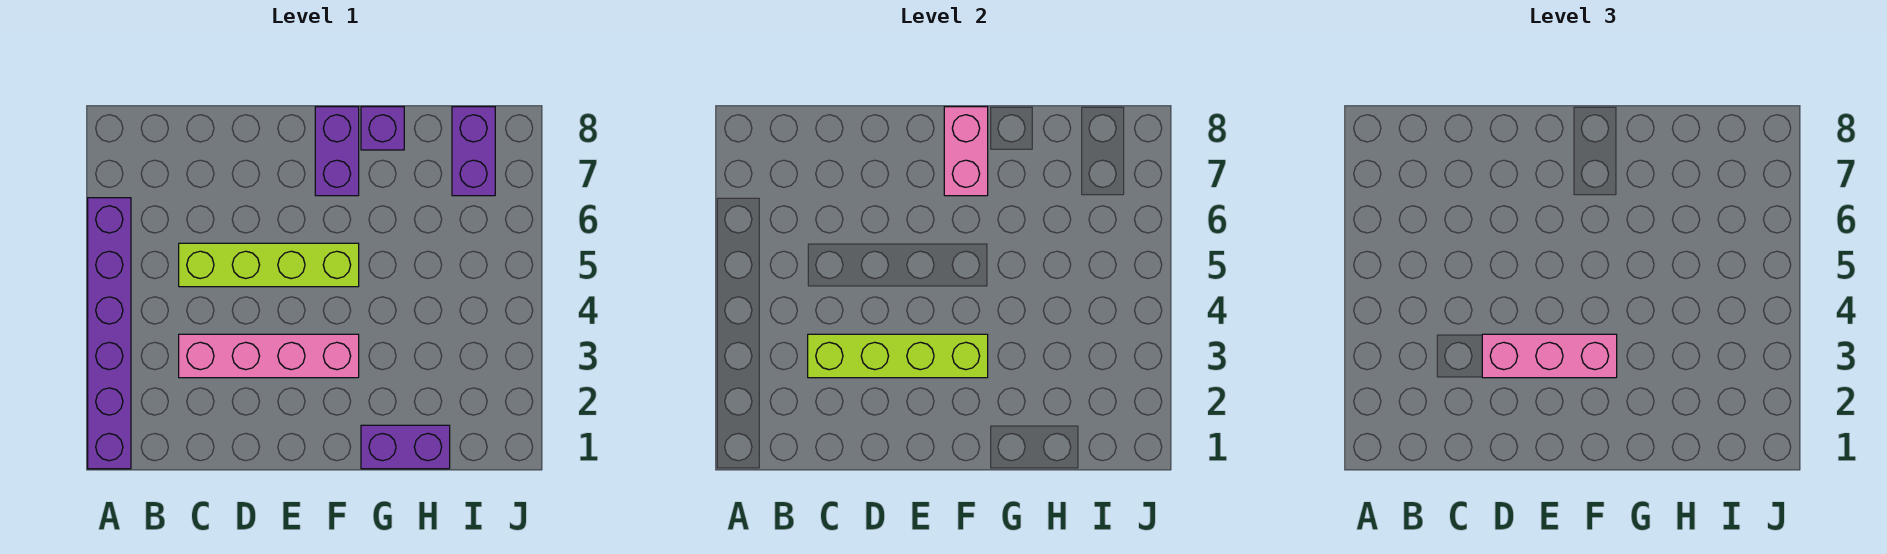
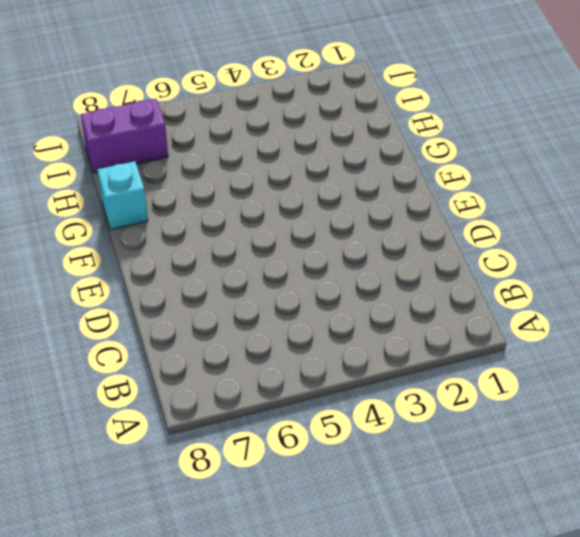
cyan 1x1 brick [97,161,148,230] -> purple 1x1 brick [361,107,404,150]
none -> purple 1x6 brick [88,198,131,469]
none -> pink 1x4 brick [179,334,359,378]

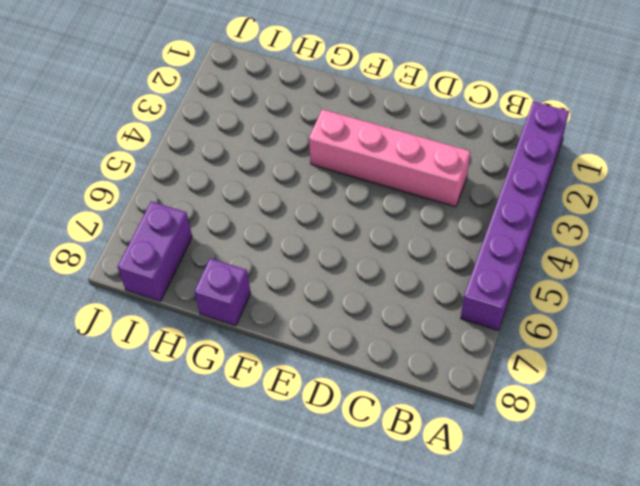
none -> lime 1x4 brick [179,243,359,287]
none -> purple 1x2 brick [315,107,359,196]

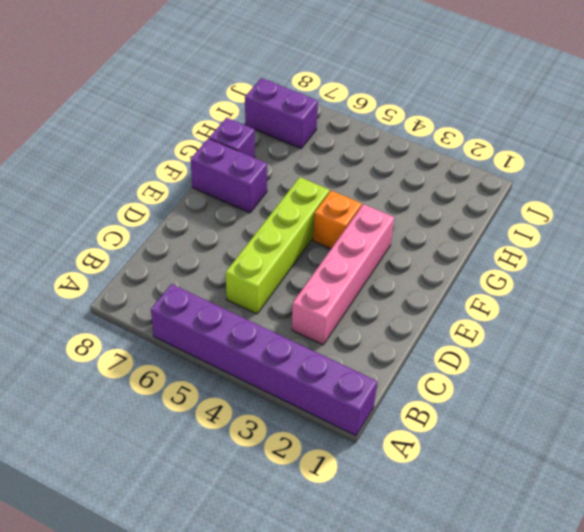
orange 1x1 brick [313,191,362,248] -> none
none -> purple 1x2 brick [361,425,450,469]
none -> lime 1x4 brick [808,334,988,378]

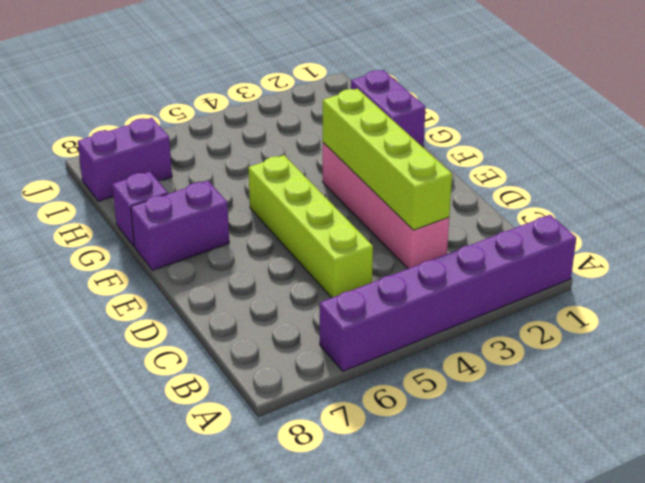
none -> pink 1x2 brick [944,107,988,196]
none -> pink 1x3 brick [1482,334,1617,378]

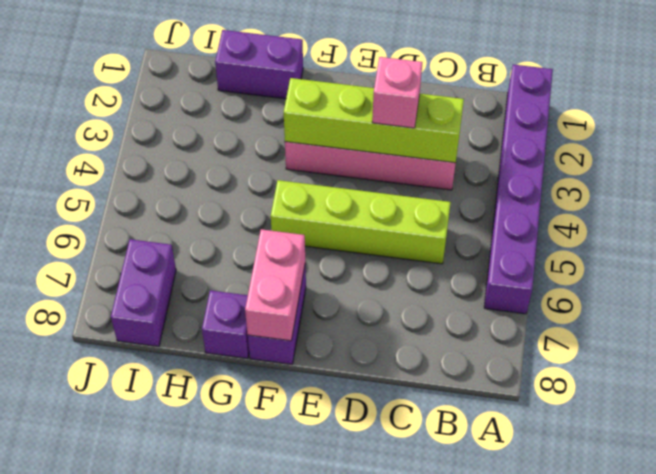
pink 1x1 brick [372,57,422,128] -> pink 1x3 brick [1482,334,1617,378]

